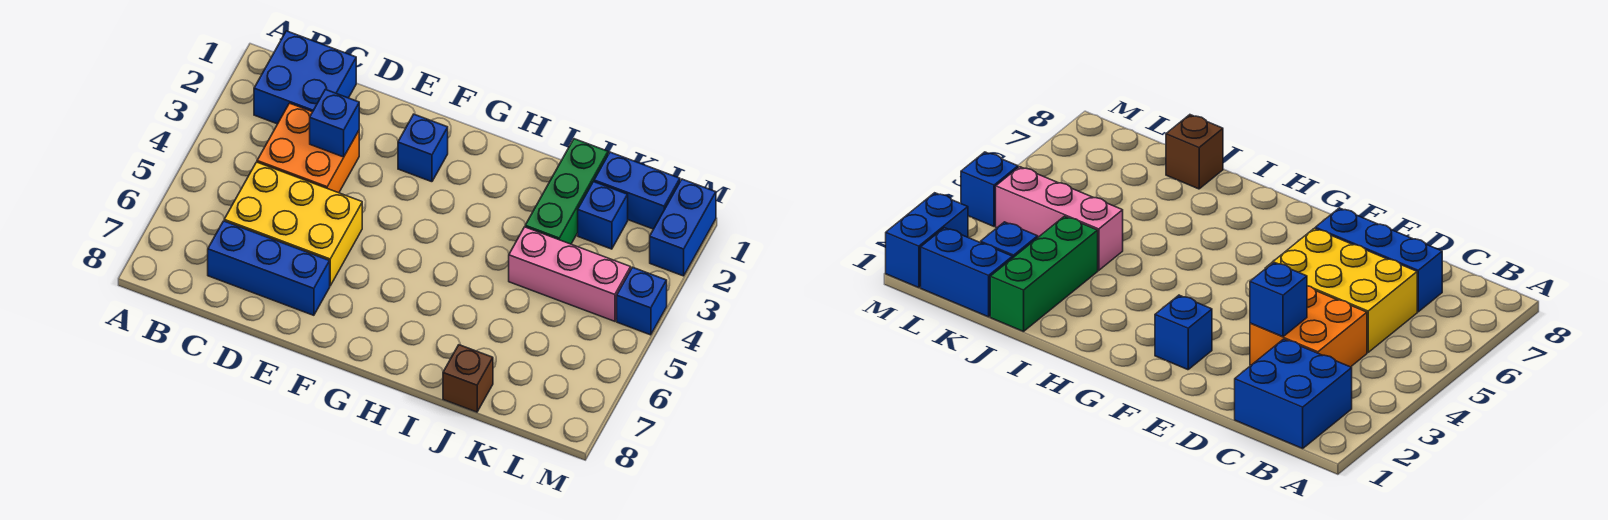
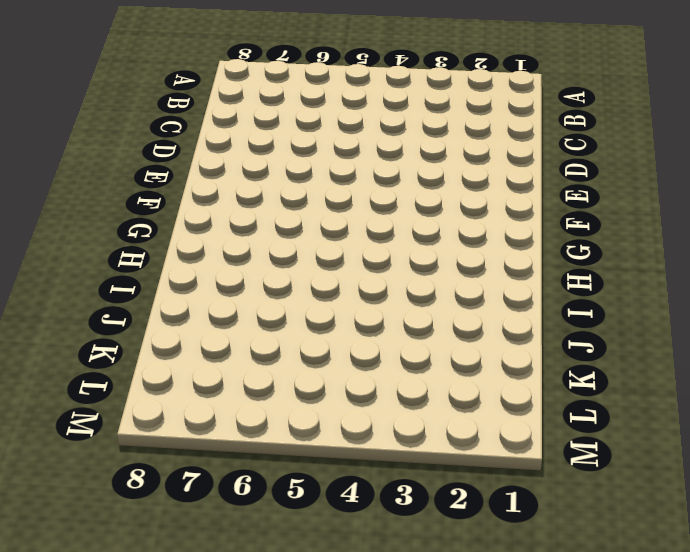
none -> blue 2x2 brick [254,31,356,124]
none -> orange 2x2 brick [257,103,359,193]
none -> yellow 2x3 brick [224,162,362,286]

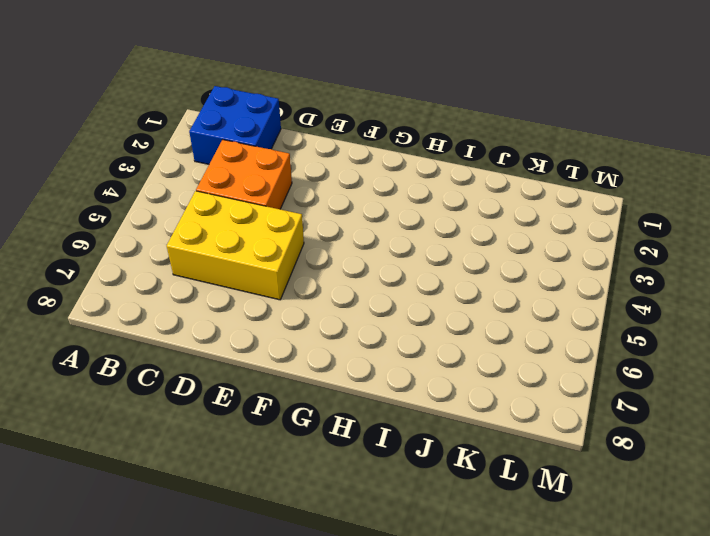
none -> blue 1x3 brick [208,221,330,315]
none -> blue 1x1 brick [398,114,448,182]
none -> green 1x3 brick [525,139,608,244]

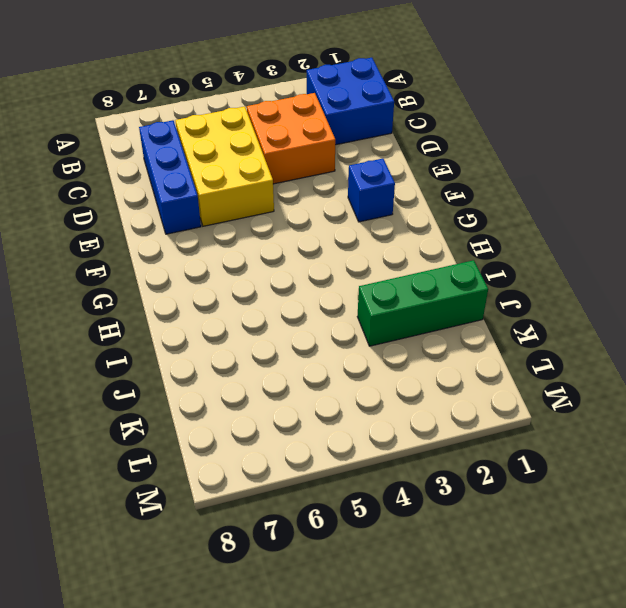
none -> pink 1x3 brick [509,227,631,321]
none -> brown 1x1 brick [443,345,493,412]
none -> blue 1x2 brick [594,152,680,229]

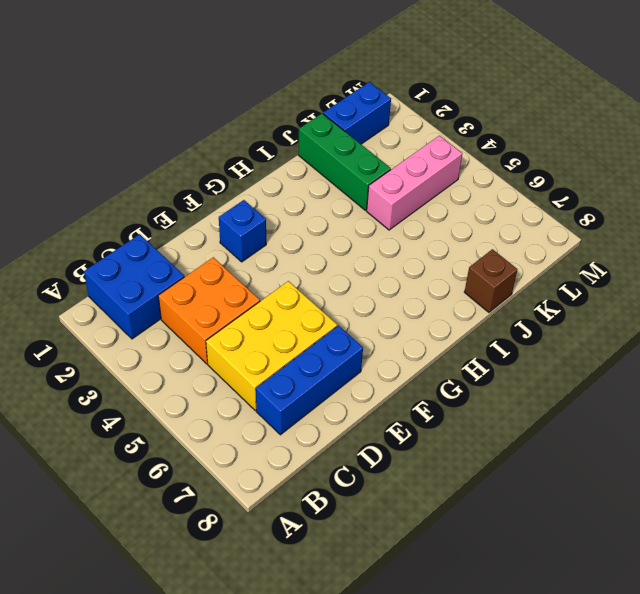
none -> blue 1x1 brick [578,182,628,249]
none -> blue 1x2 brick [650,179,716,276]
none -> blue 1x1 brick [617,267,667,335]

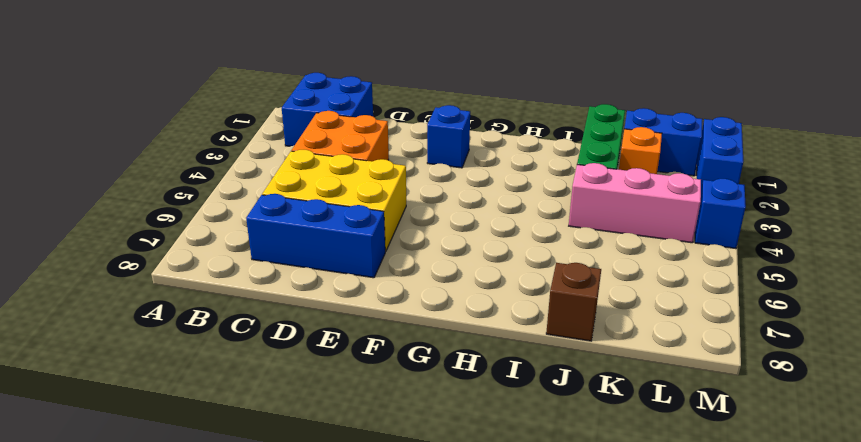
orange 1x1 brick [619,127,662,174] -> blue 1x1 brick [578,182,628,249]
none -> blue 1x1 brick [310,89,359,157]

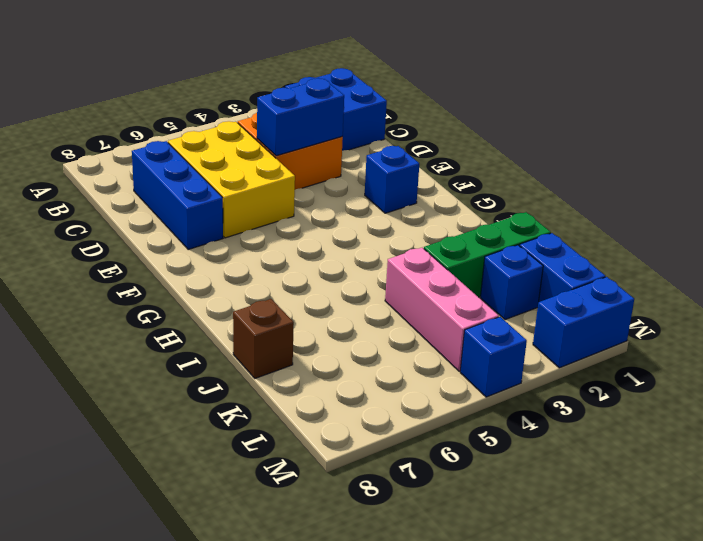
blue 1x2 brick [257,78,344,156] -> blue 1x1 brick [310,89,359,157]

